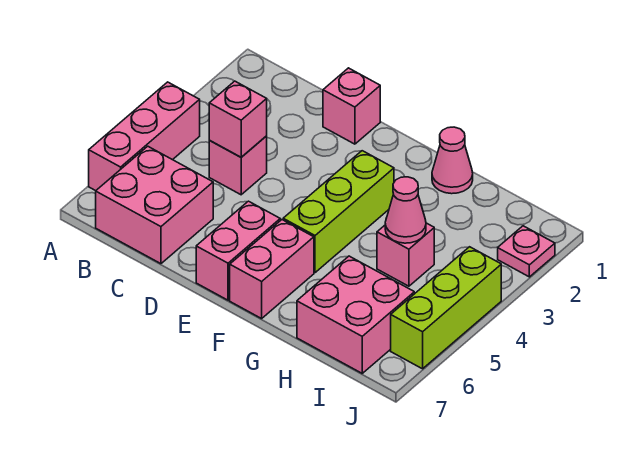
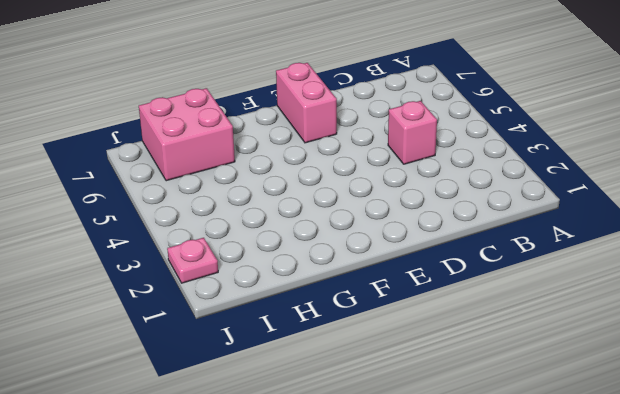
none -> pink 1x3 brick [89,82,200,191]
none -> pink 2x2 brick [96,146,213,264]
none -> pink 1x1 brick [323,68,380,144]

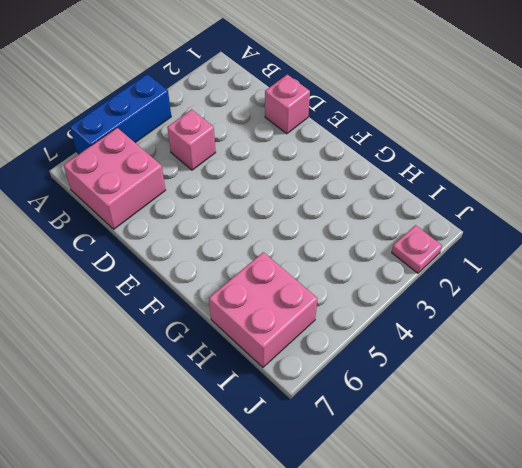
blue 1x3 brick [70,74,171,154] -> pink 1x3 brick [89,82,200,191]
none -> pink 1x2 brick [196,201,280,300]
none -> lime 1x3 brick [283,151,394,273]
none -> pink 1x2 brick [230,220,314,319]

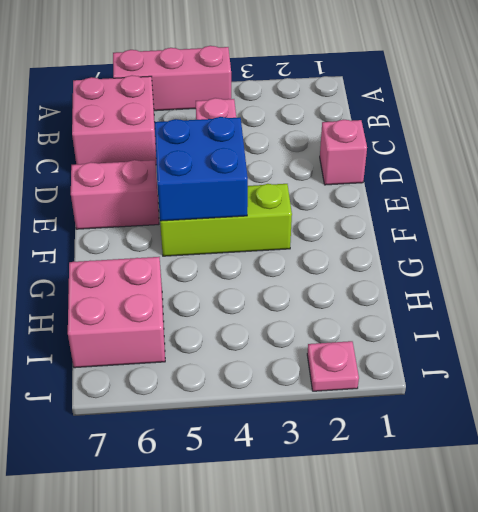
blue 2x2 brick [155,117,248,221] -> none
none -> pink 1x2 brick [230,220,314,319]
none -> pink 1x1 cone [432,127,473,194]
none -> pink 1x1 brick [377,223,434,286]

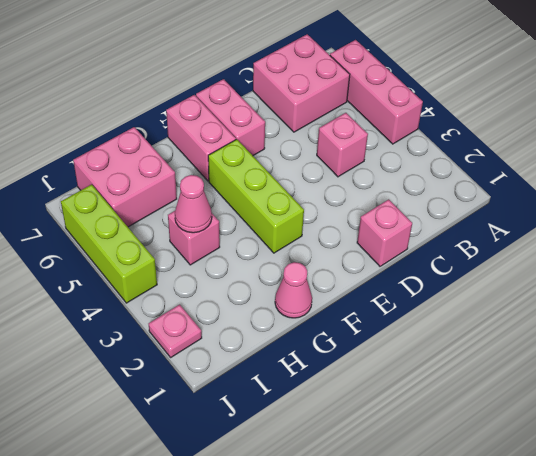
none -> pink 1x1 brick [209,81,267,157]

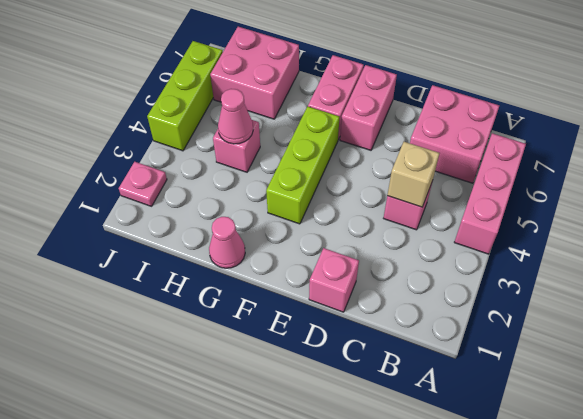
tan 1x1 brick [387,142,440,207] -> pink 1x1 brick [209,81,267,157]

